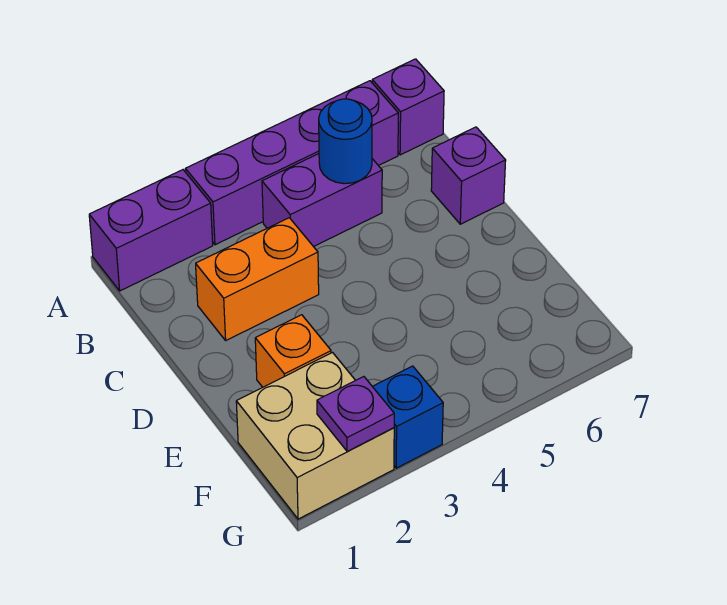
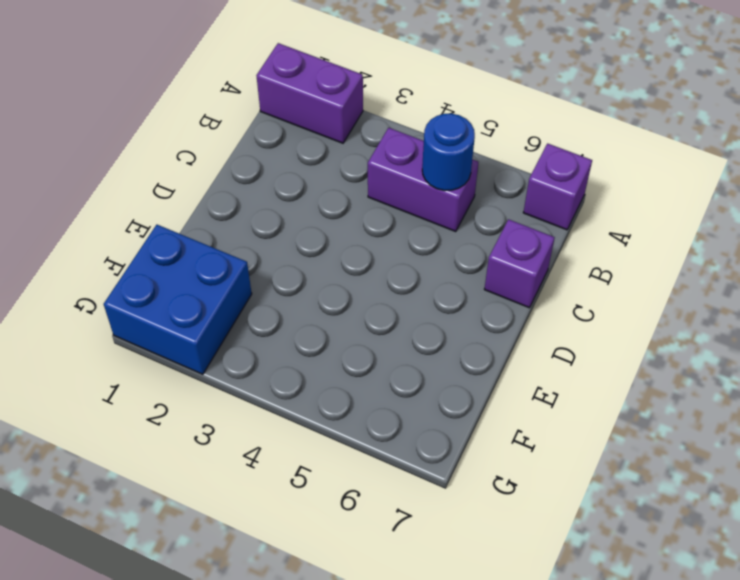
blue 2x2 brick [104,225,252,374] -> tan 2x2 brick [236,353,394,519]
none -> purple 1x4 brick [185,81,398,245]
none -> orange 1x2 brick [196,218,319,340]

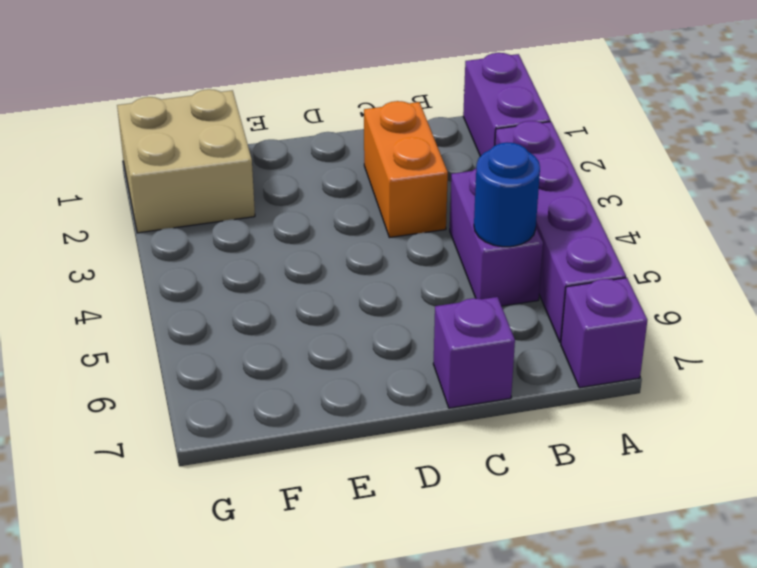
none -> orange 1x1 brick [255,315,331,387]
none -> blue 1x1 brick [372,366,443,468]

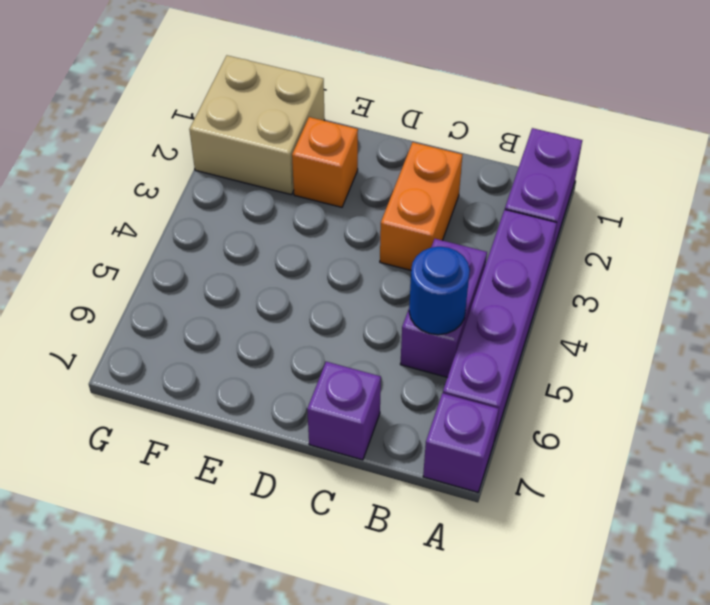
none -> blue 1x1 brick [372,366,443,468]
none -> purple 1x1 plate [317,377,394,451]

